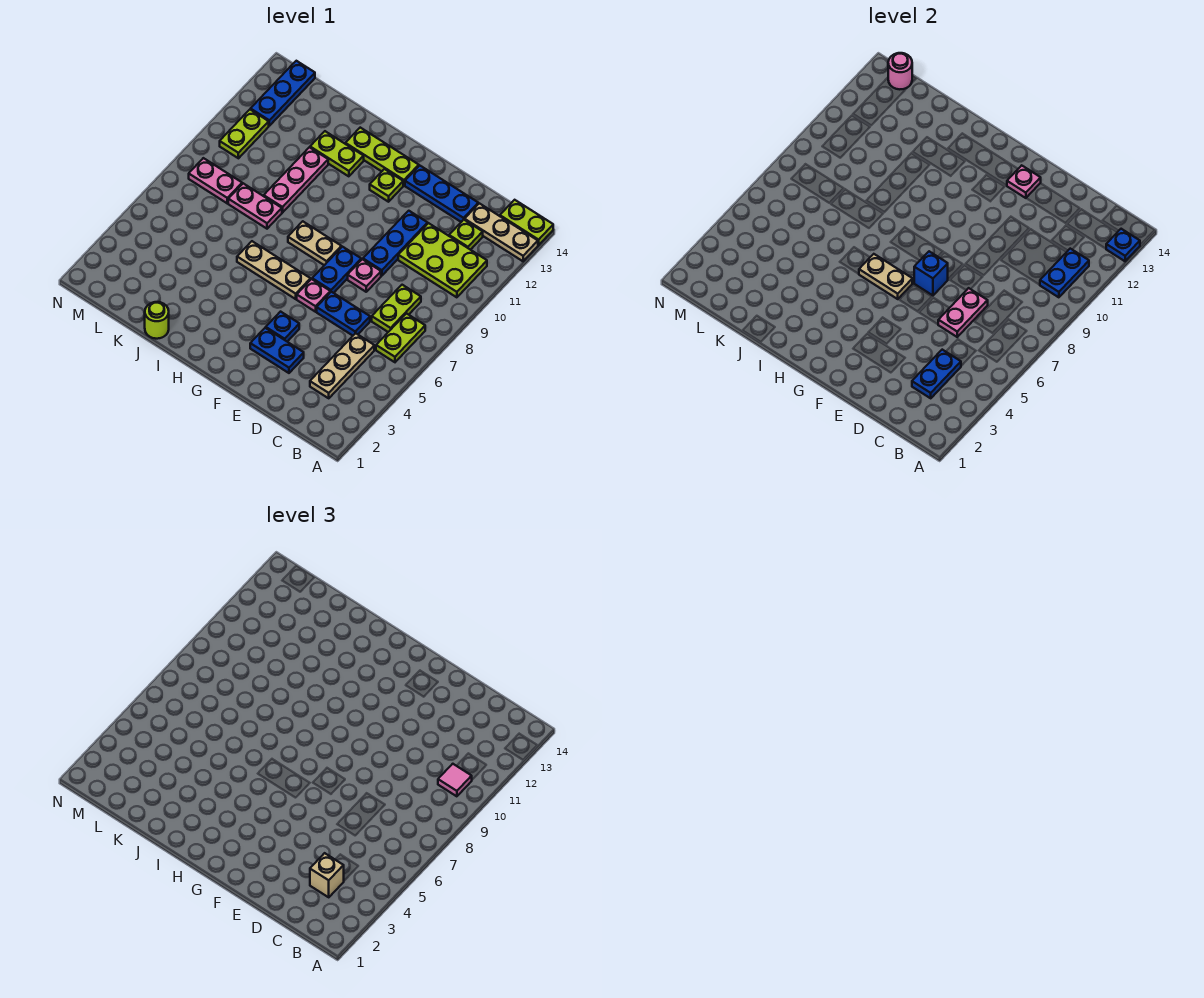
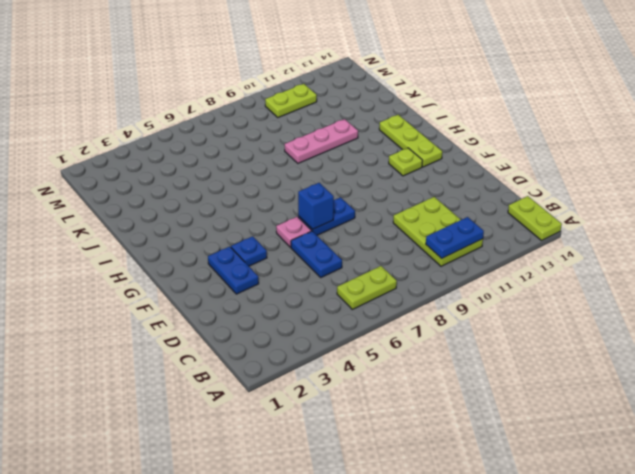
none -> tan 1x3 plate [465,203,538,261]
none -> tan 1x3 plate [310,333,374,398]
none -> lime 1x2 plate [372,285,421,332]
none -> lime 1x1 plate [449,220,483,250]

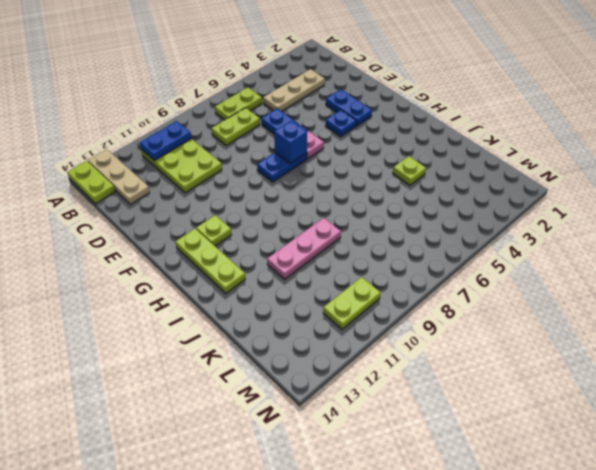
lime 1x1 plate [393,156,426,185] -> lime 1x1 plate moved to [449,220,483,250]
none -> blue 1x3 plate [405,166,478,222]
none -> pink 1x1 plate [348,259,381,292]
none -> blue 1x3 plate [363,211,428,276]
none -> tan 1x3 plate [237,241,310,299]

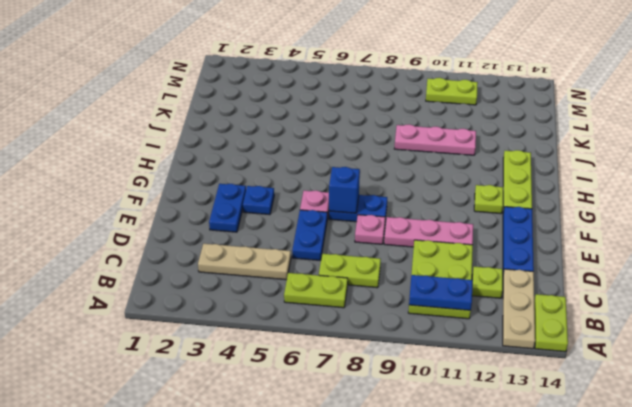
pink 1x3 plate [384,217,473,247] -> blue 1x3 plate [363,211,428,276]
none -> tan 1x3 plate [237,241,310,299]
none -> tan 1x2 plate [288,221,341,265]
none -> lime 1x2 plate [310,131,364,176]
none -> lime 1x1 round brick [145,302,169,339]

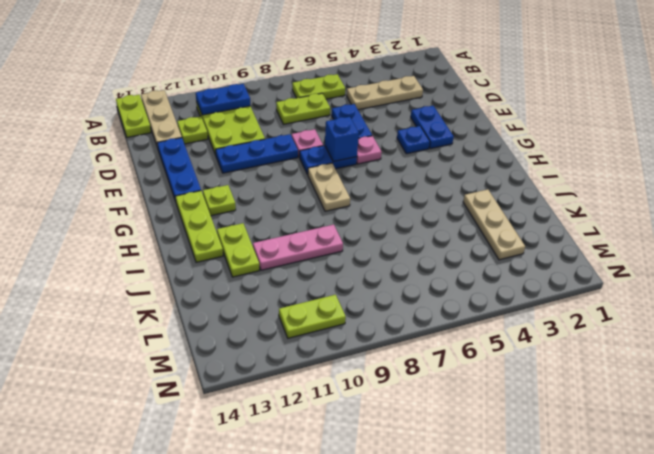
tan 1x3 plate [463,189,525,260] -> tan 1x3 plate moved to [237,241,310,299]
none -> lime 1x1 round brick [145,302,169,339]
none -> pink 1x2 plate [228,183,282,229]
none -> pink 1x2 plate [189,158,242,203]
none -> blue 1x3 plate [251,61,315,126]

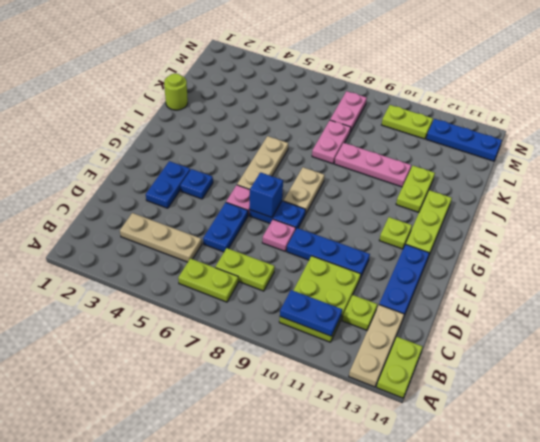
none -> blue 1x1 plate [1106,229,1140,261]
none -> blue 1x2 plate [912,350,961,398]
none -> pink 1x2 plate [938,288,988,337]
none -> pink 1x1 plate [1007,166,1041,198]

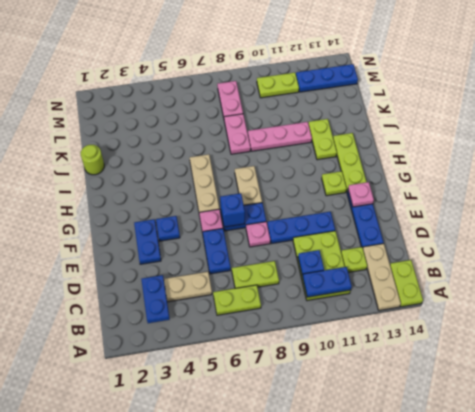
blue 1x2 plate [141,275,170,323] -> blue 1x2 plate turned to [912,350,961,398]
blue 1x1 plate [298,250,324,276] -> blue 1x1 plate moved to [1106,229,1140,261]
none -> pink 1x2 plate [938,288,988,337]
none -> tan 1x2 plate [859,254,912,299]
none -> pink 1x1 round brick [888,53,912,89]
none -> pink 1x1 tile [438,764,472,796]

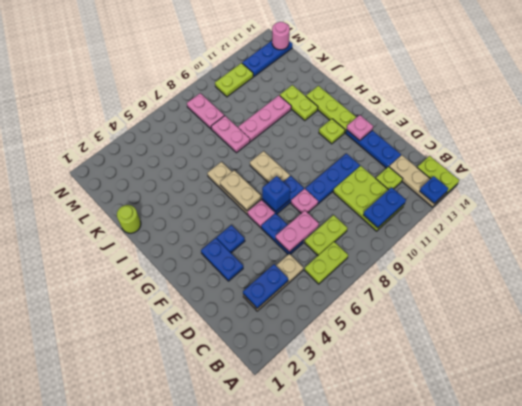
none -> pink 1x1 tile [438,764,472,796]
none -> tan 1x1 brick [310,853,344,897]

